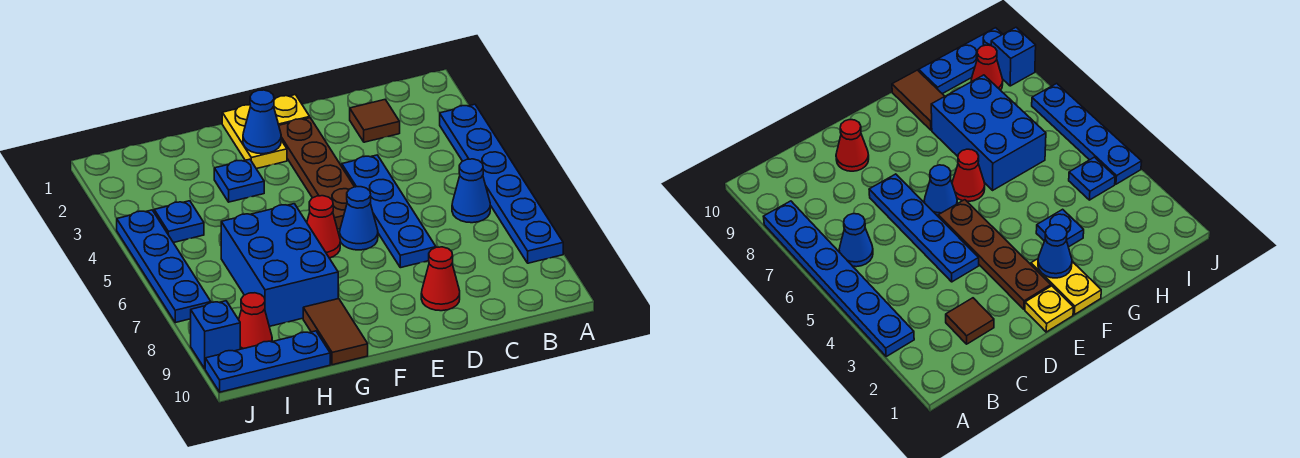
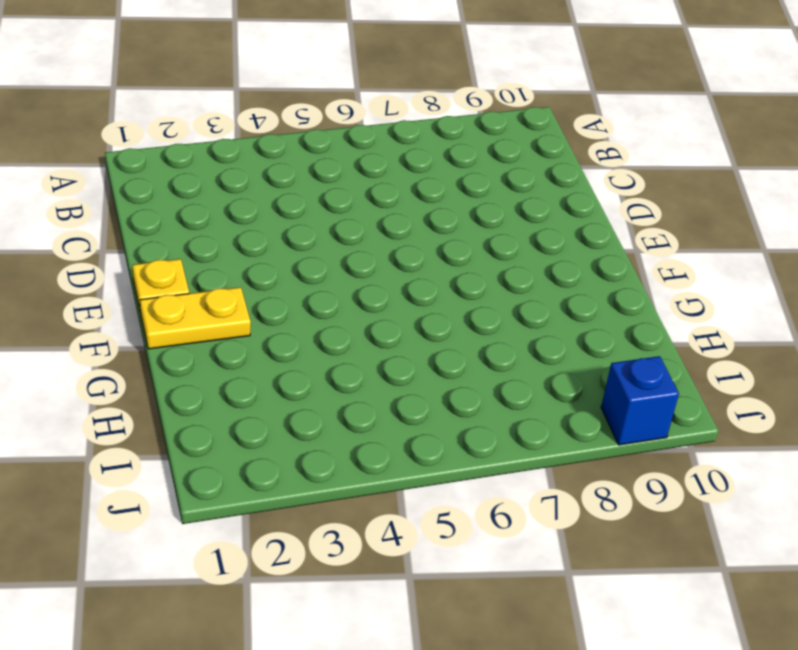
none -> blue 1x6 plate [440,104,563,263]
none -> blue 1x1 cone [452,159,490,223]
none -> brown 1x1 tile [350,100,400,142]

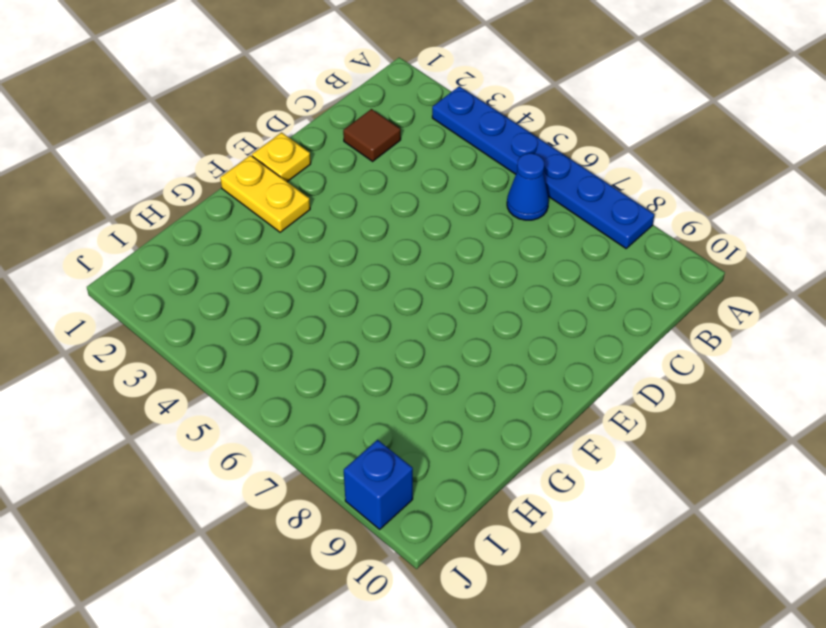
none -> blue 1x4 plate [342,155,436,268]
none -> red 1x1 cone [421,247,460,311]
none -> brown 1x4 plate [279,118,354,229]

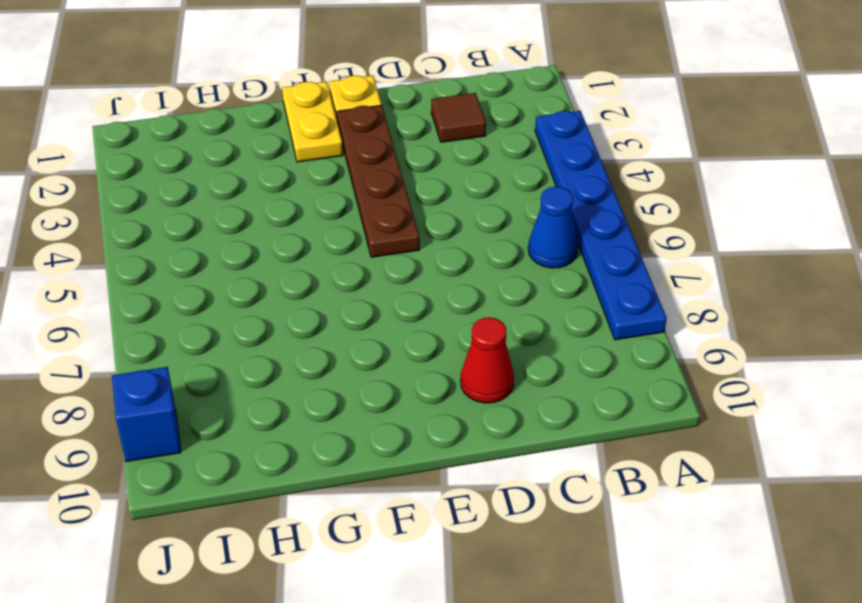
none -> blue 1x4 plate [342,155,436,268]
none -> blue 1x1 cone [340,187,378,250]
none -> red 1x1 cone [307,196,340,258]

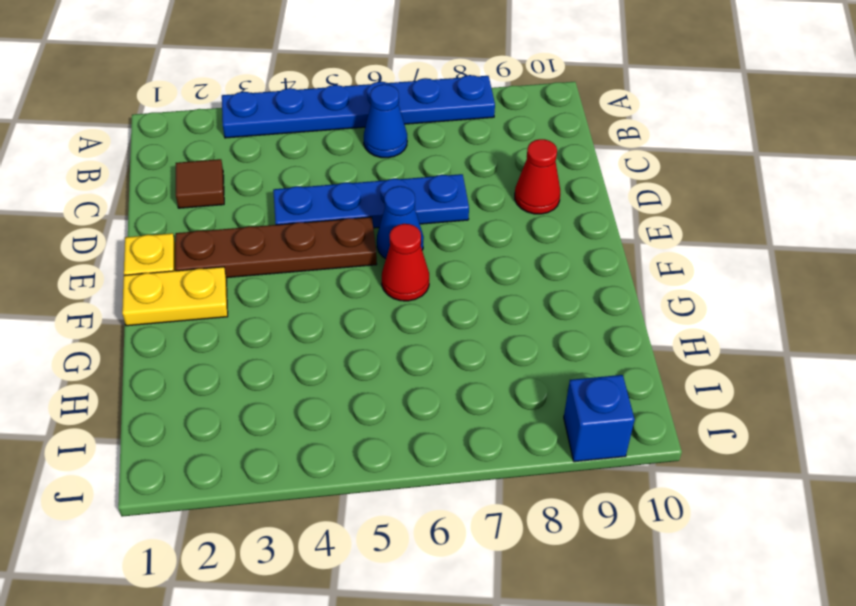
none -> blue 1x1 plate [214,159,264,202]
none -> blue 2x3 brick [221,204,338,326]
none -> brown 1x2 tile [303,299,368,365]

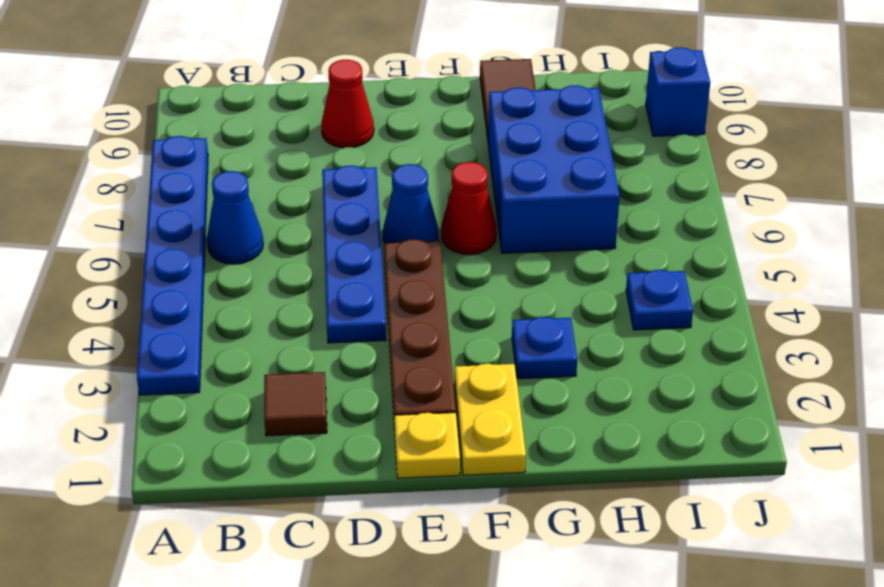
none -> blue 1x3 plate [205,331,330,392]
none -> red 1x1 cone [239,293,272,349]
none -> blue 1x4 plate [117,210,211,323]

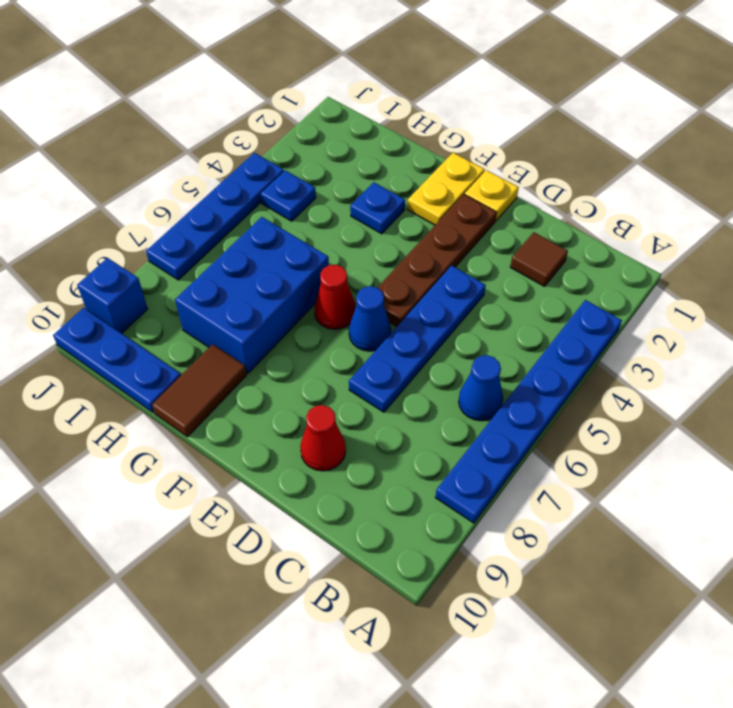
none -> red 1x1 cone [239,293,272,349]
none -> blue 1x1 cone [243,90,281,154]

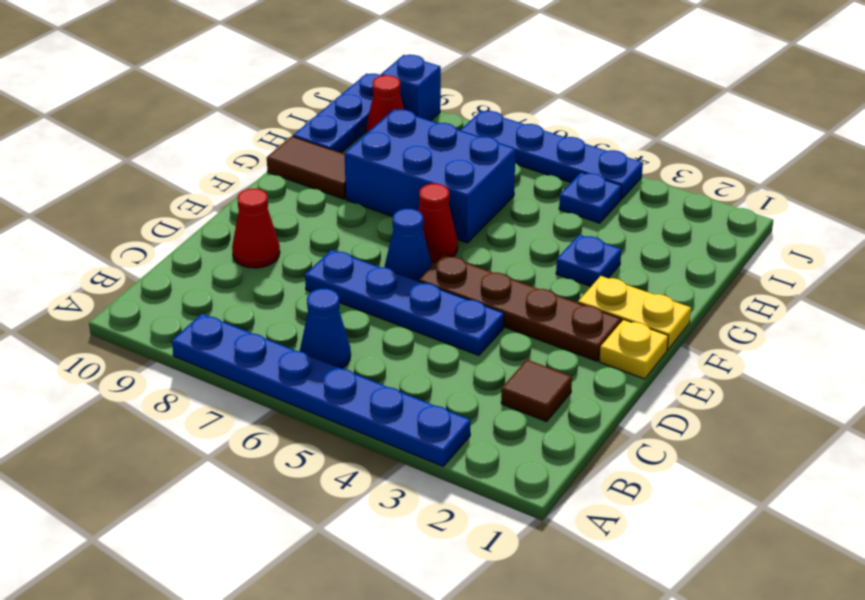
none -> blue 1x1 cone [243,90,281,154]

